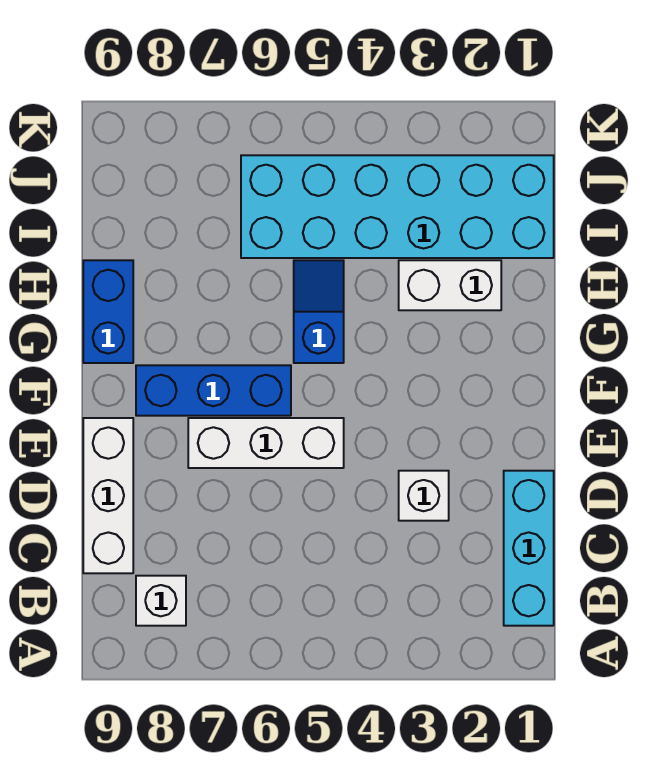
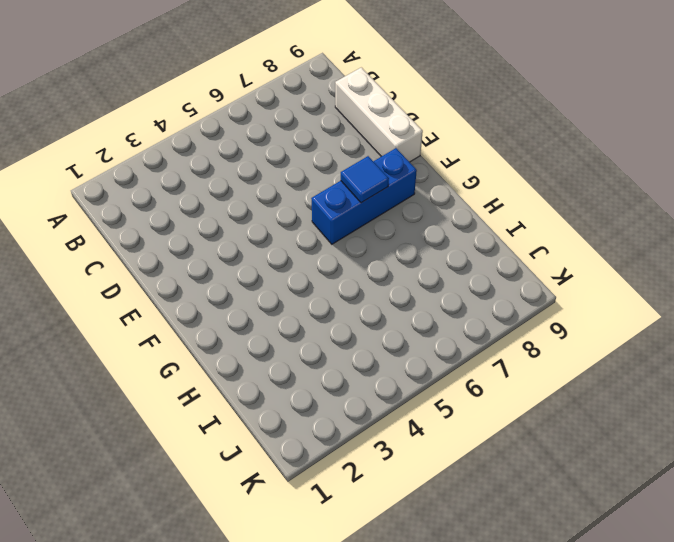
blue 1x1 tile [341,156,389,203] -> none
none -> cyan 1x3 brick [504,471,554,626]
none -> white 1x1 brick [136,576,186,626]

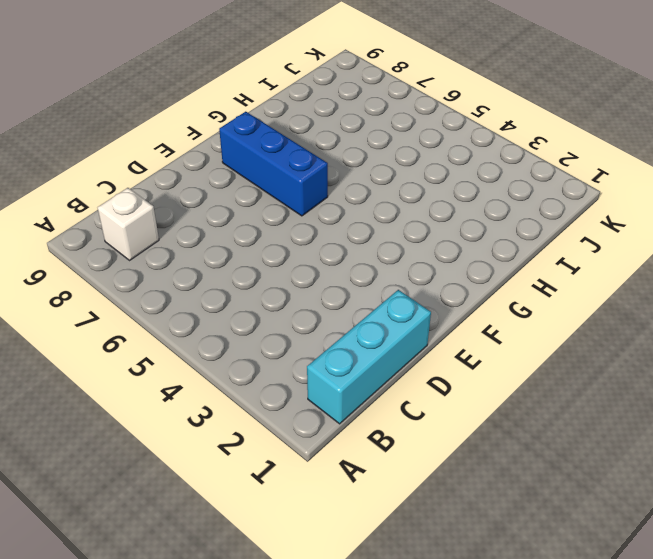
none -> white 1x3 brick [83,418,133,573]
none -> white 1x1 brick [399,471,449,521]

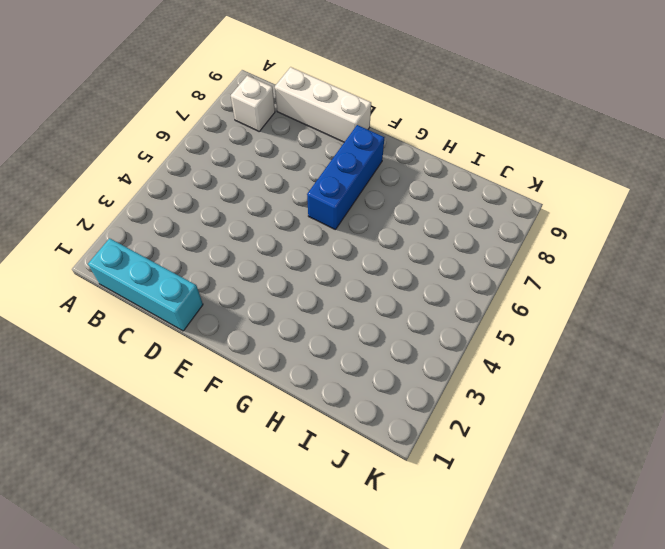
none -> white 1x1 brick [399,471,449,521]
none -> white 1x3 brick [188,418,344,468]

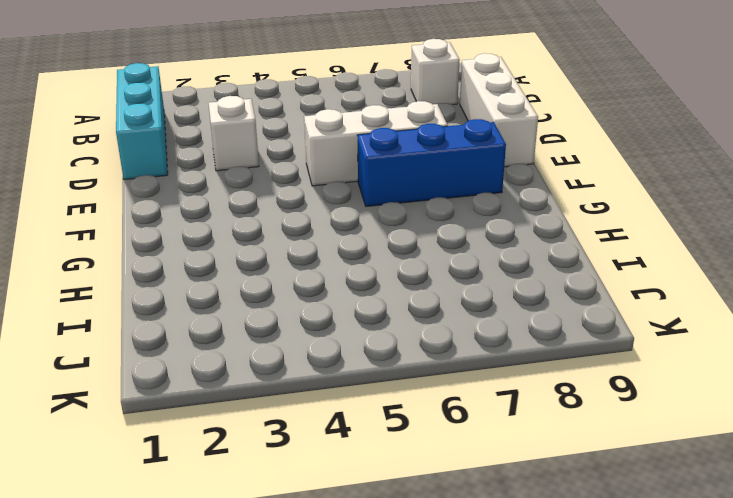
none -> blue 1x2 slope [294,260,344,363]
none -> blue 1x2 brick [83,260,133,363]

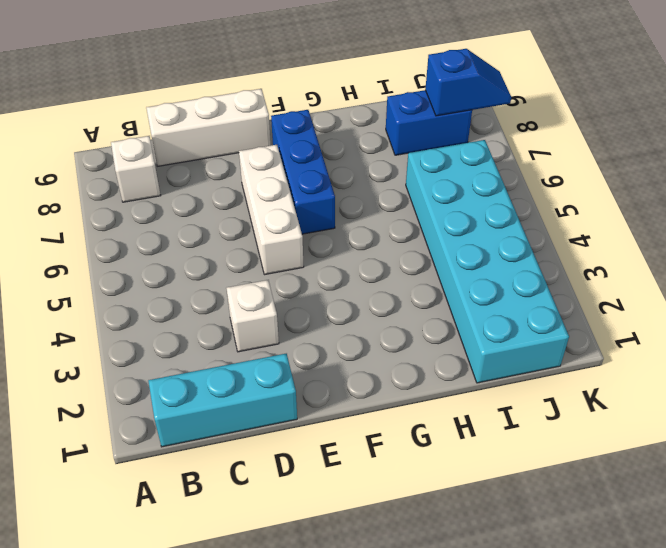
blue 1x2 brick [386,90,472,155] -> blue 1x2 brick moved to [83,260,133,363]
blue 1x2 slope [425,49,511,116] -> blue 1x2 slope moved to [294,260,344,363]
none -> white 1x2 brick [399,260,501,310]

